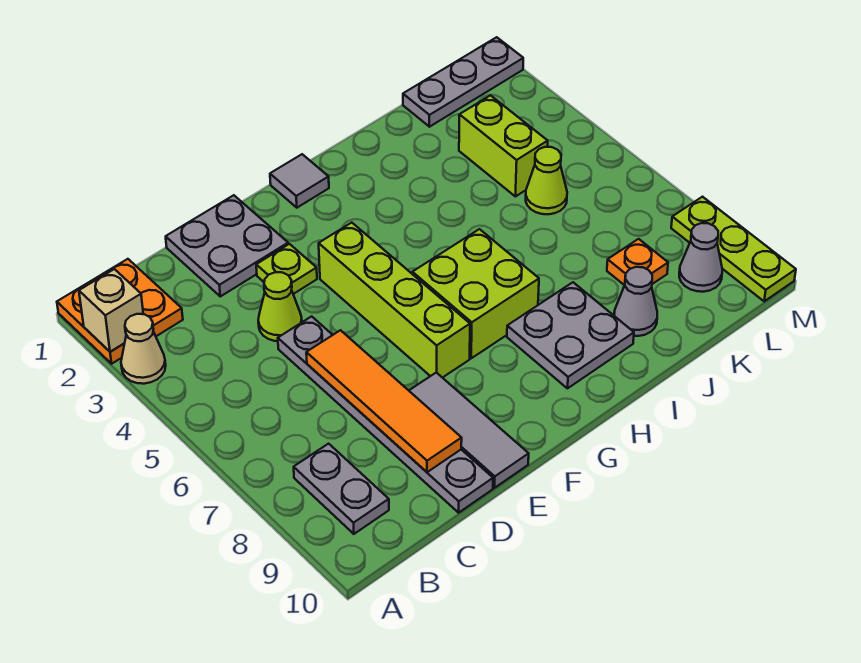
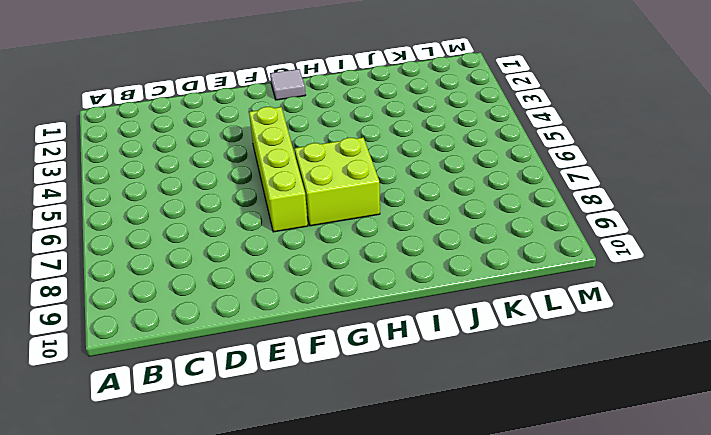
none -> orange 2x2 plate [57,259,183,364]
none -> tan 1x1 cone [121,314,166,384]
none -> grey 1x2 plate [294,444,389,534]

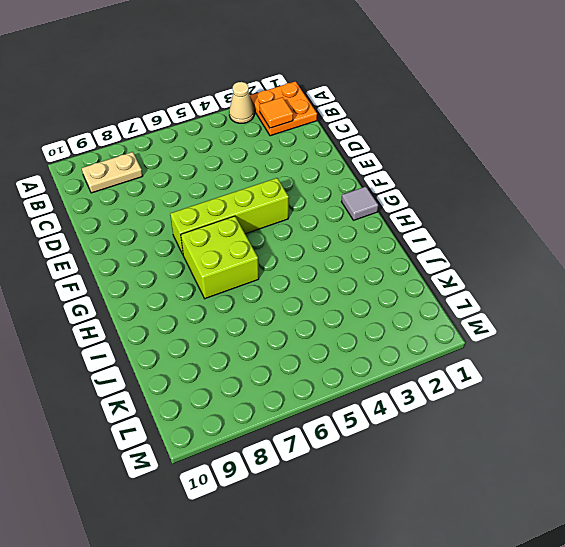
orange 1x1 tile [260,97,293,128] -> none
tan 1x2 plate [82,152,143,193] -> grey 1x2 plate [294,444,389,534]
none -> grey 2x2 plate [166,195,288,296]
none -> lime 1x1 cone [258,272,302,341]
none -> grey 1x6 plate [278,316,493,513]

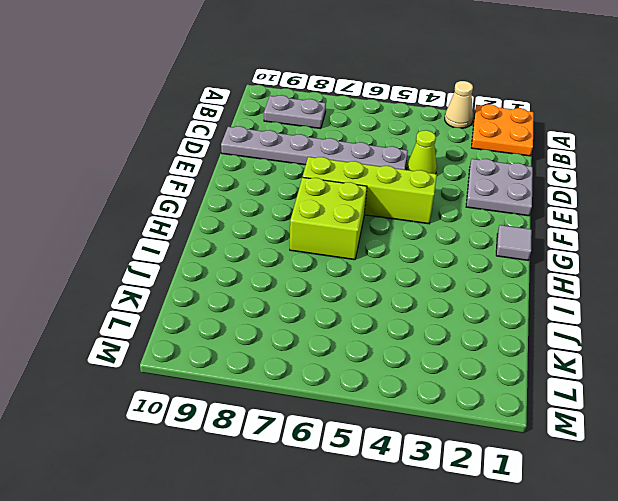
none -> lime 1x1 plate [256,244,317,294]
none -> grey 1x3 tile [409,372,529,488]
none -> grey 2x2 plate [507,282,634,388]

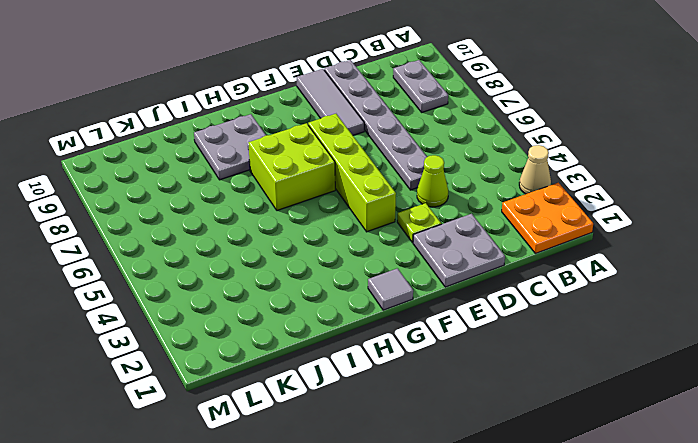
none -> grey 1x1 cone [614,267,657,336]
none -> grey 1x3 plate [403,37,523,127]
none -> lime 1x2 brick [459,95,548,196]

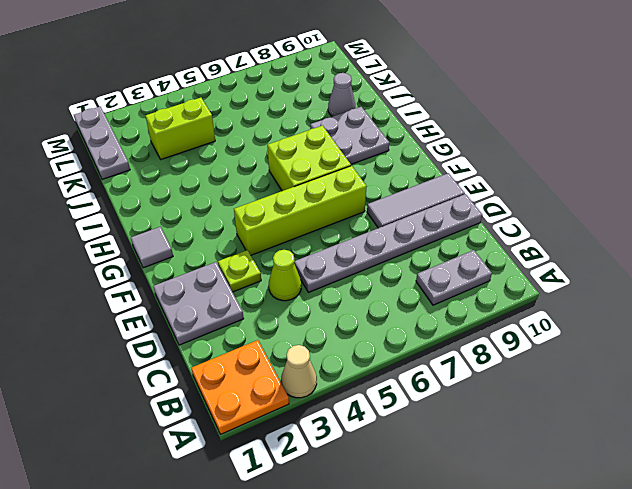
none -> lime 1x1 cone [526,147,567,214]
none -> orange 1x1 plate [607,239,668,285]
none -> grey 1x1 cone [679,223,722,292]

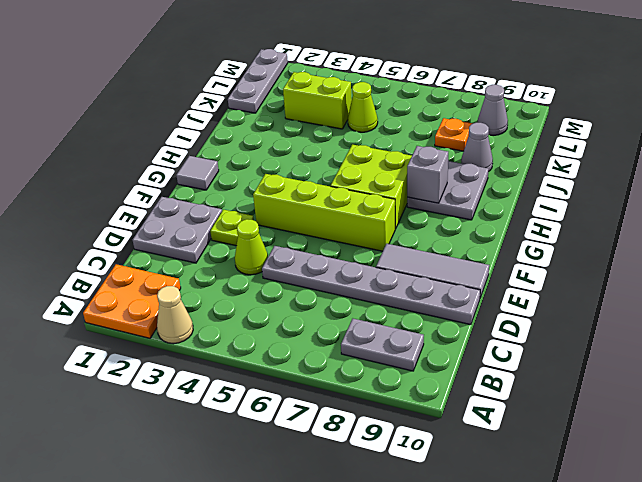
grey 1x1 brick [407,146,448,203] -> none
none -> lime 1x3 plate [671,197,796,301]
none -> tan 1x1 brick [79,269,143,352]
none -> orange 1x4 tile [306,330,462,472]

